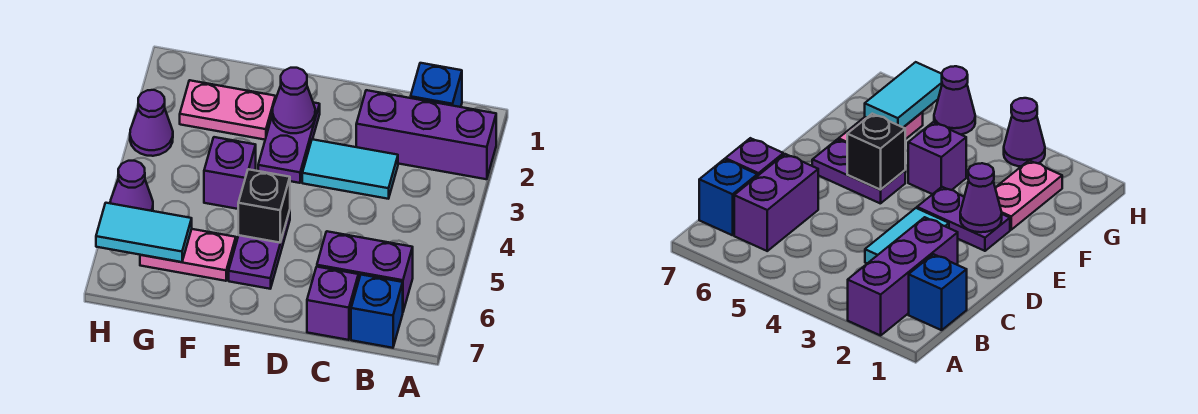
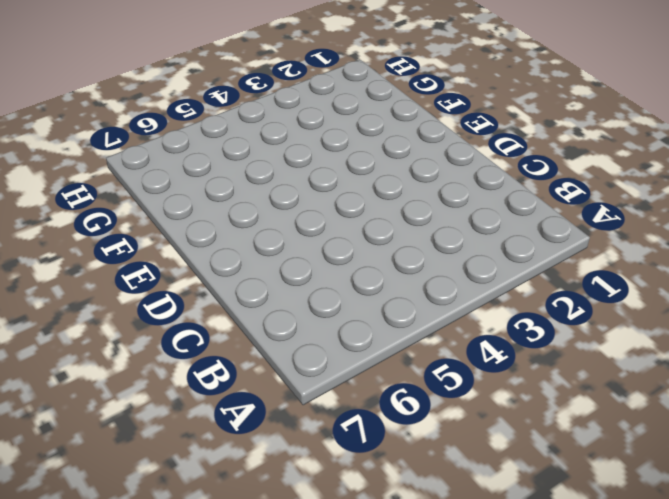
none -> purple 1x3 brick [356,90,496,179]
none -> blue 1x1 brick [411,63,462,107]
none -> purple 1x2 brick [317,231,413,311]

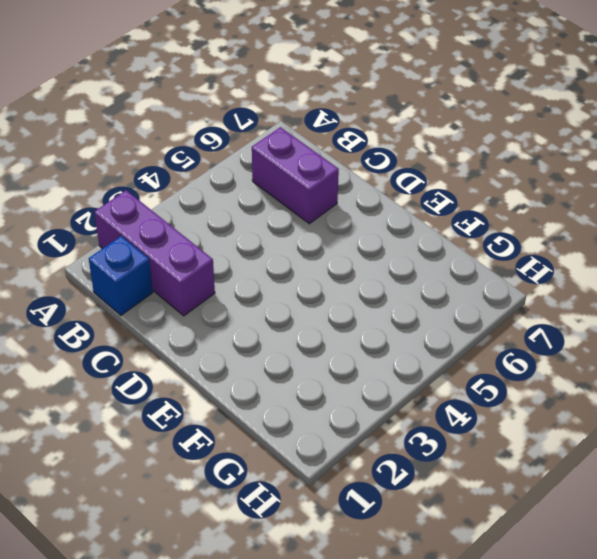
none -> blue 1x1 brick [351,275,403,348]
none -> cyan 1x2 tile [302,139,398,199]
none -> purple 1x1 brick [307,267,358,340]

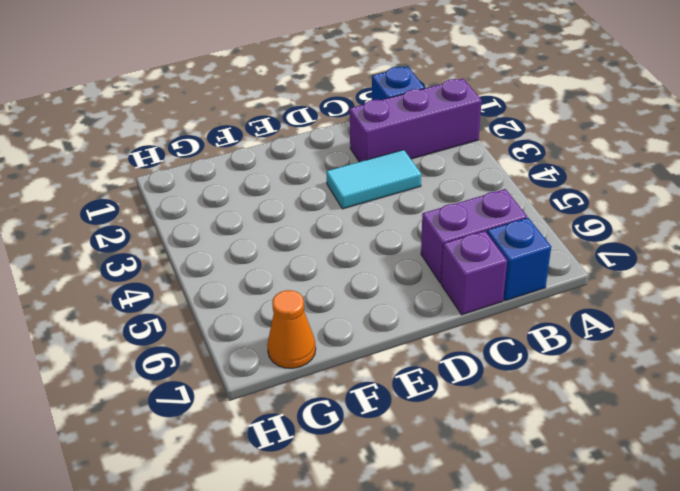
orange 1x1 cone [267,290,316,368] -> none
none -> purple 1x2 plate [258,103,320,183]
none -> purple 1x2 plate [229,211,290,289]
none -> pink 1x2 plate [180,80,275,140]

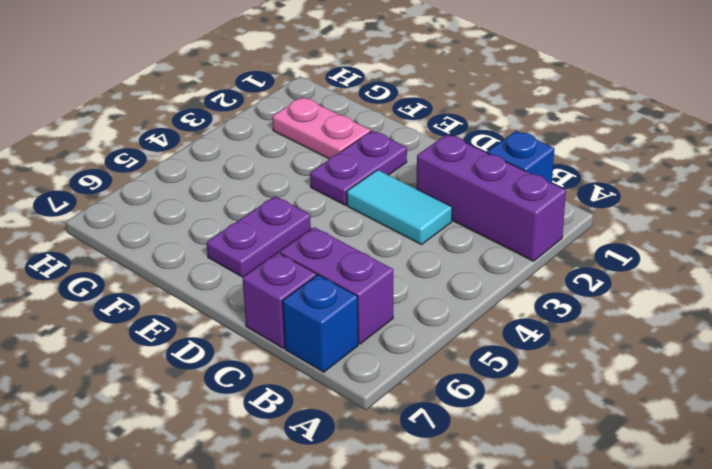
none -> purple 1x1 brick [204,137,256,209]
none -> pink 1x2 plate [140,229,236,281]
none -> purple 1x1 cone [130,90,173,156]

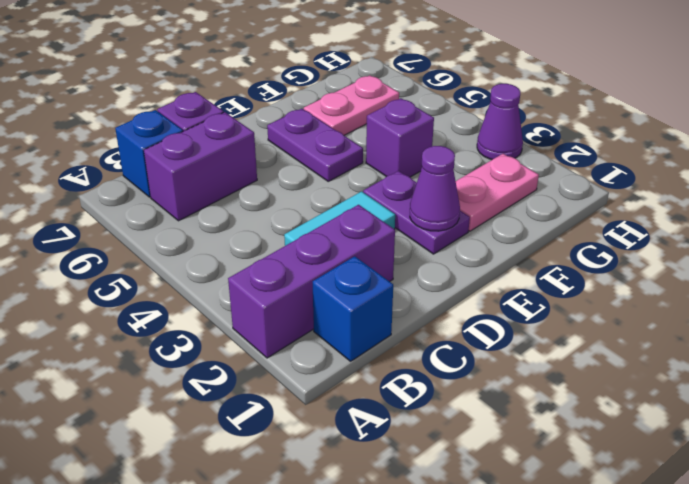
none -> purple 1x1 cone [110,161,153,211]
none -> black 1x1 brick [238,169,290,243]
none -> cyan 1x2 tile [96,203,192,262]

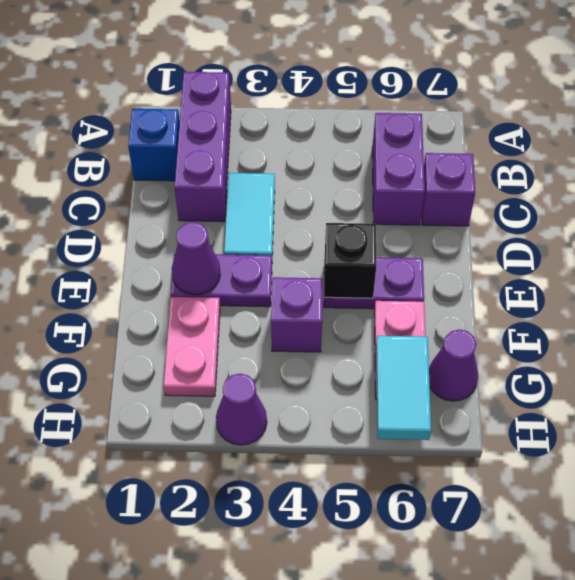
purple 1x1 cone [429,329,478,401] -> purple 1x1 cone moved to [110,161,153,211]
none -> blue 1x1 brick [351,275,403,348]

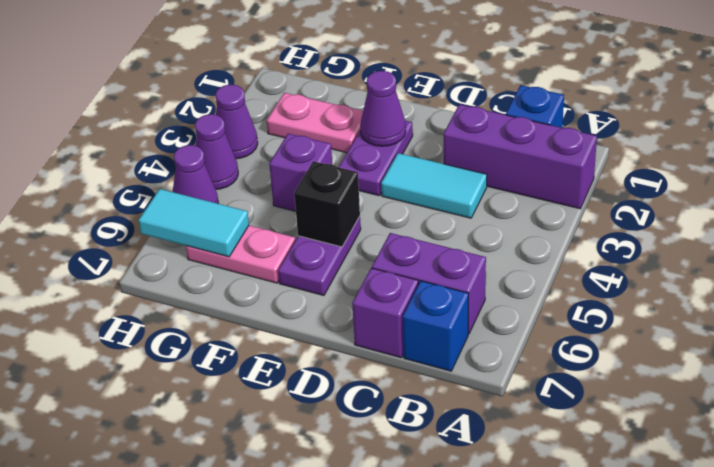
purple 1x1 cone [195,114,238,189] -> none

